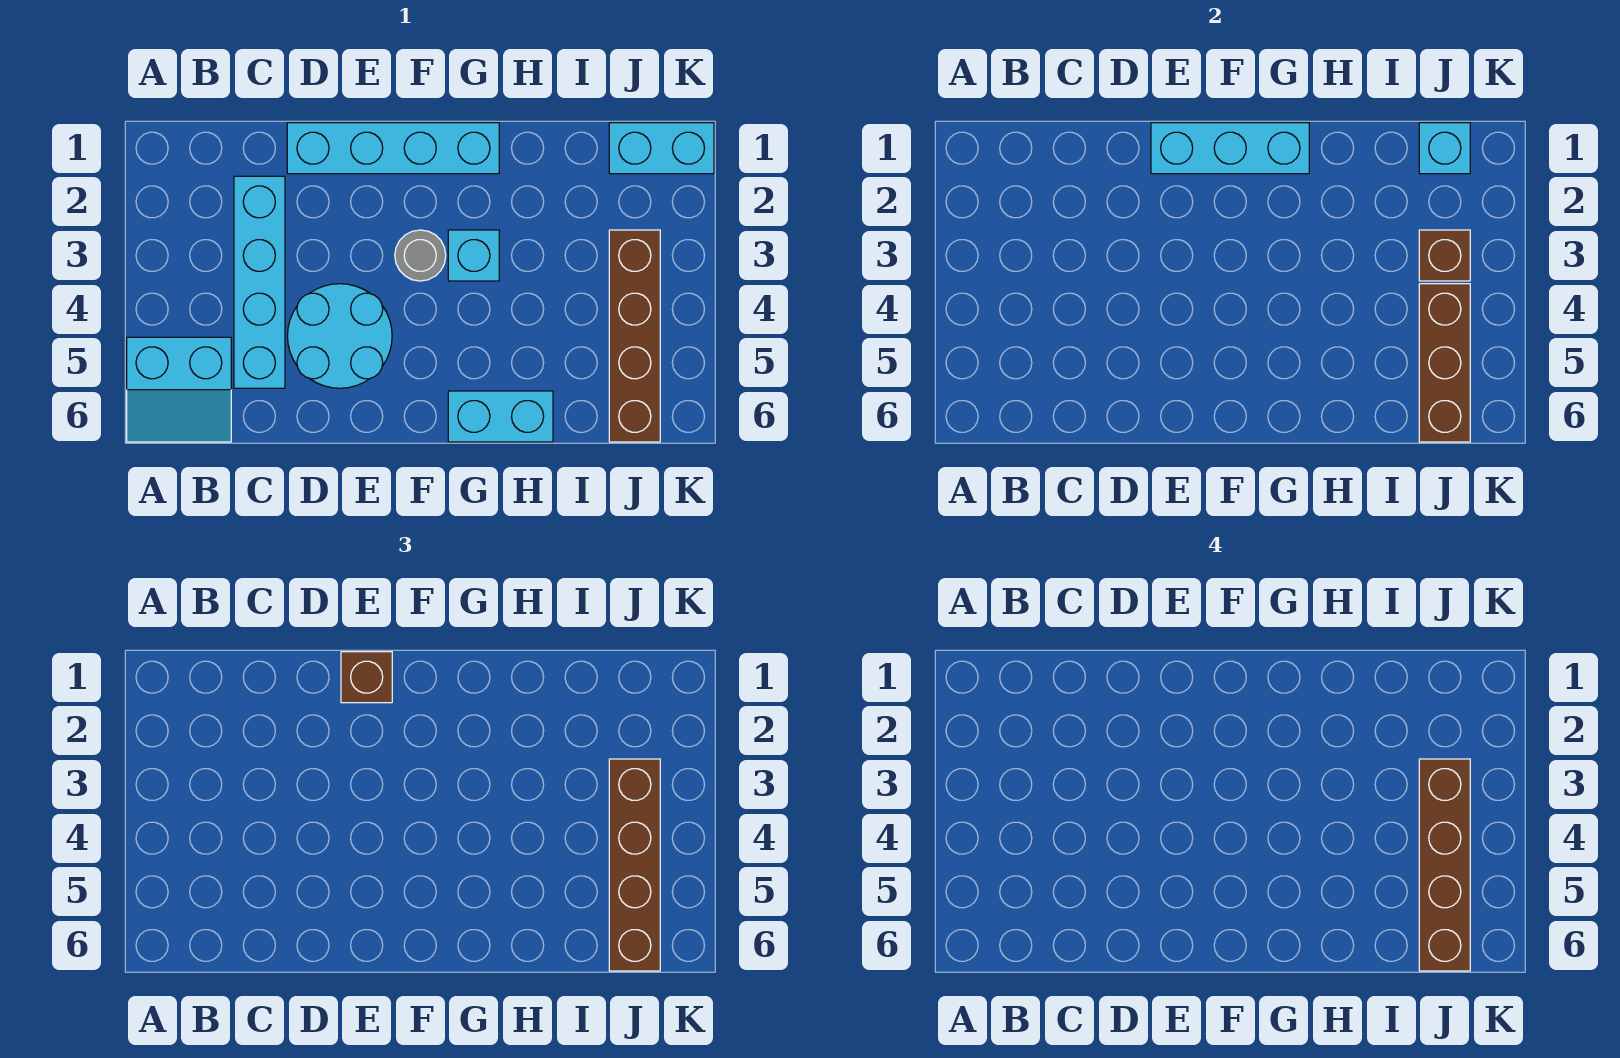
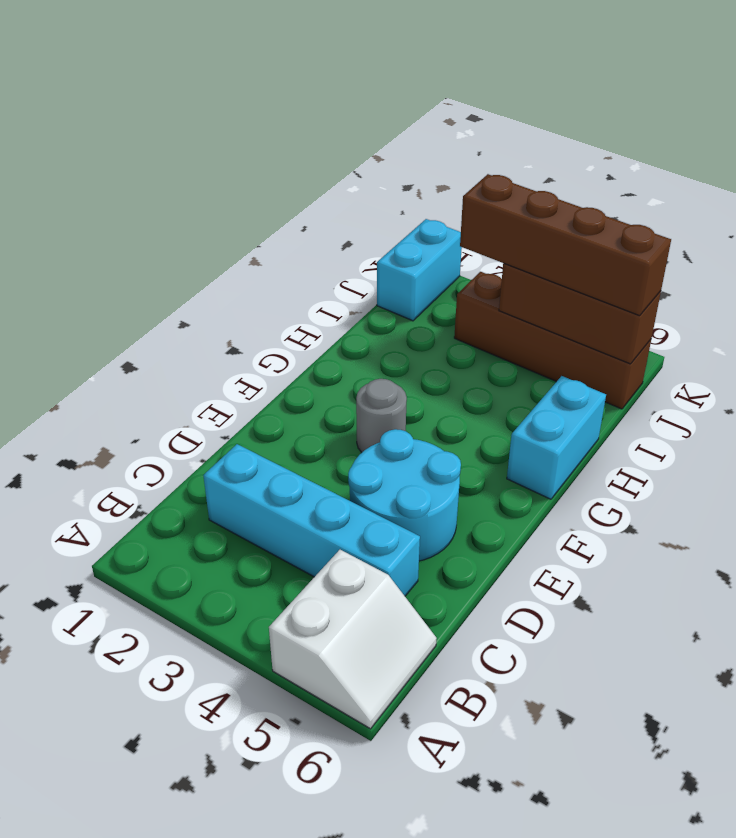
white 2x2 slope [269,550,437,729] -> cyan 2x2 slope [127,337,231,442]
none -> cyan 1x4 brick [287,123,499,174]
none -> cyan 1x1 brick [448,230,499,281]
none -> cyan 1x3 brick [1151,123,1309,174]

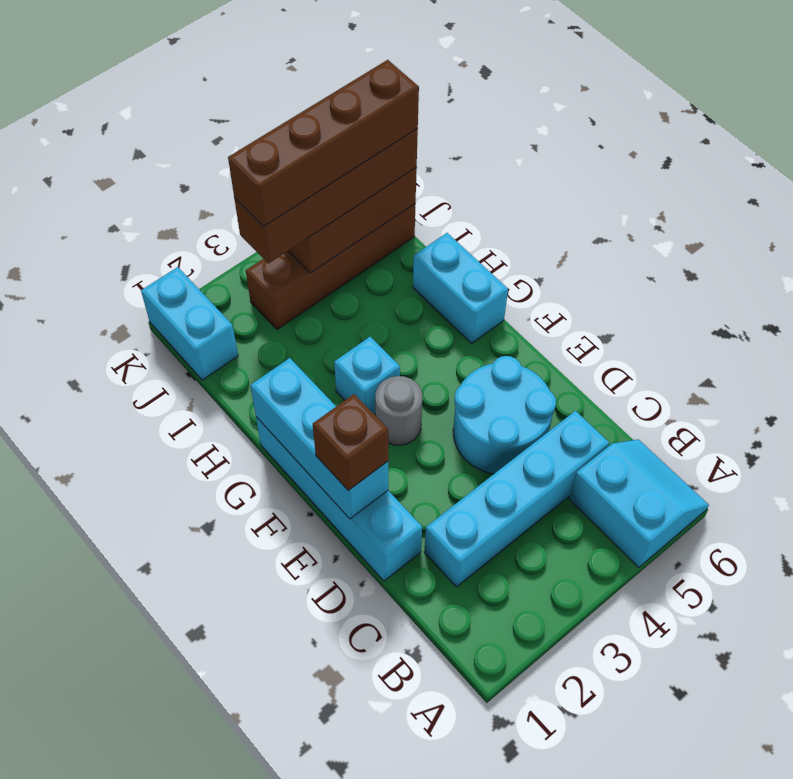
none -> cyan 1x1 brick [1419,123,1470,174]
none -> brown 1x1 brick [1419,230,1470,281]

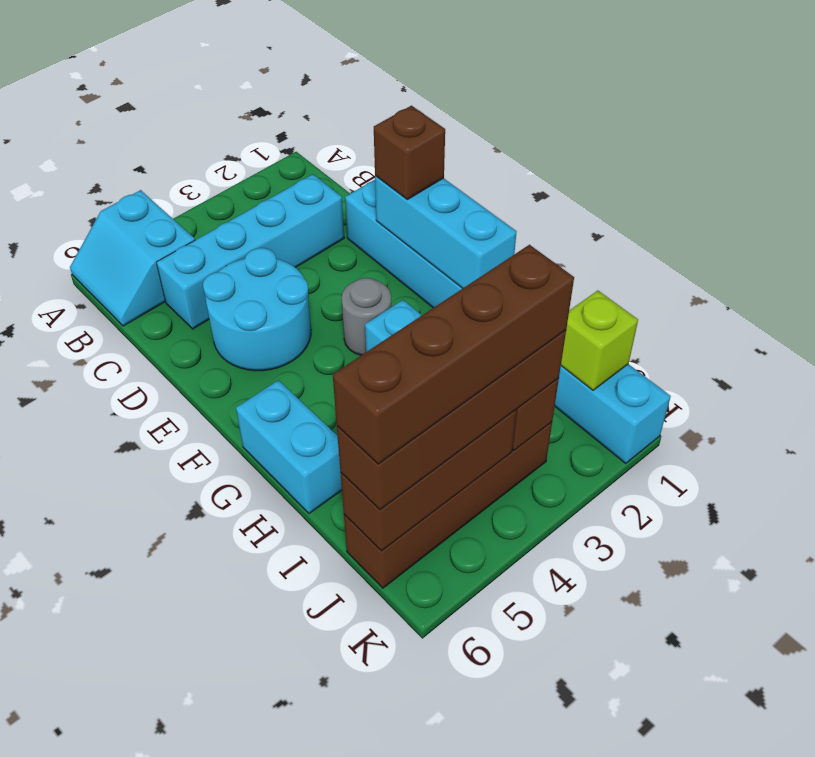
lime 1x1 brick [561,291,638,390] -> cyan 1x1 brick [1419,123,1470,174]

